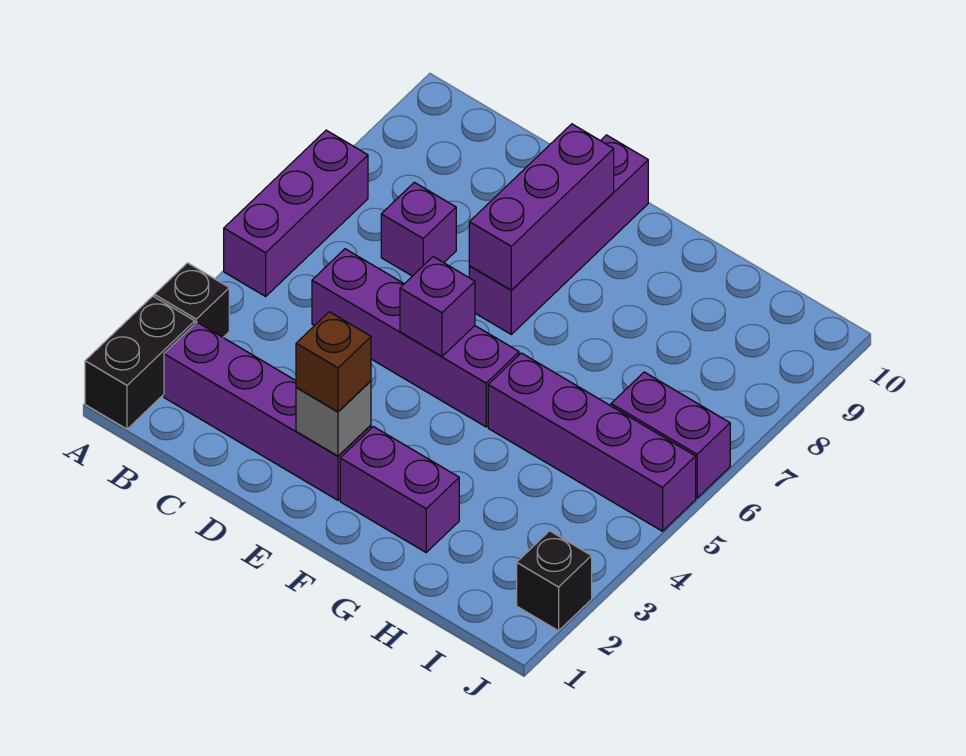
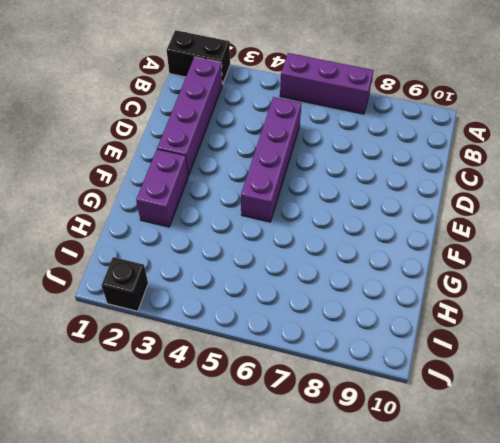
none -> black 1x1 brick [154,263,229,337]
none -> purple 1x1 brick [381,182,456,276]
none -> purple 1x4 brick [469,135,648,334]

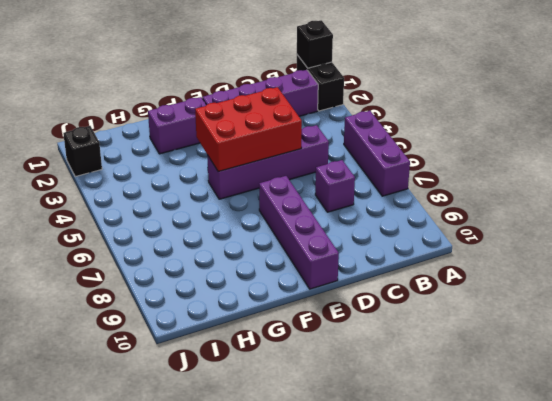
black 1x1 brick [297,20,333,68] -> black 1x1 brick moved to [154,263,229,337]
red 2x3 brick [195,87,302,172] -> purple 1x1 brick [400,257,475,356]
none -> purple 1x4 brick [488,353,696,531]
none -> purple 1x2 brick [611,372,730,498]
none -> grey 1x1 brick [296,381,371,456]

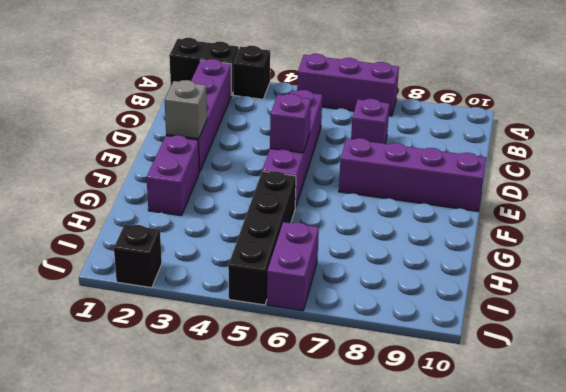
black 1x4 brick [228,171,296,305] -> purple 1x4 brick [488,353,696,531]
none -> purple 1x3 brick [469,124,614,290]
none -> brown 1x1 brick [296,312,371,412]

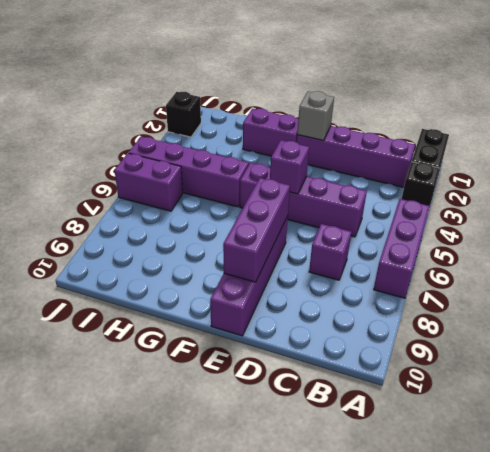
none -> brown 1x1 brick [296,312,371,412]

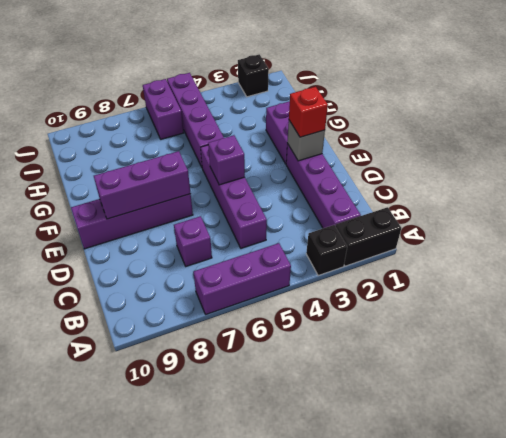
red 1x1 brick [289,87,328,137] -> brown 1x1 brick [296,312,371,412]

